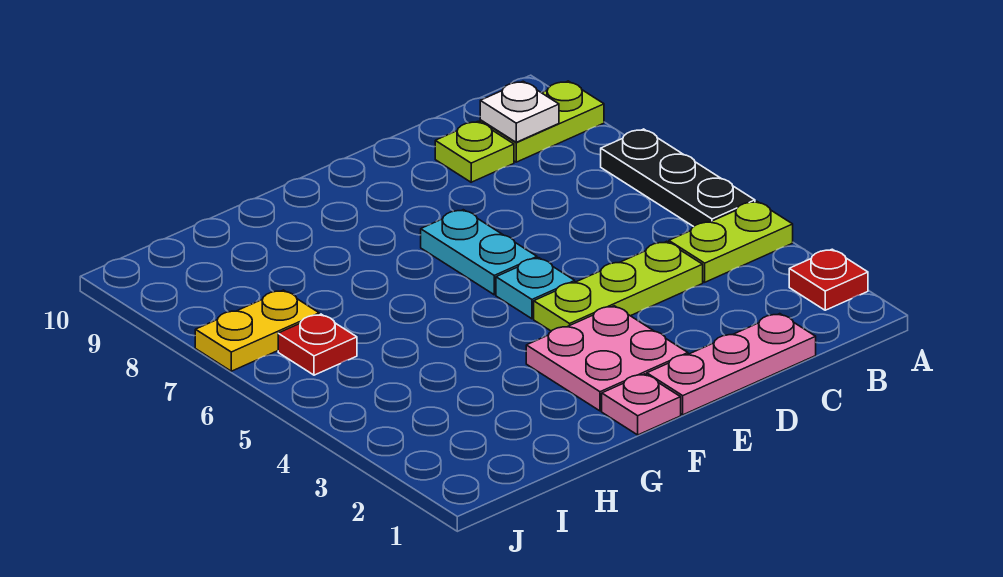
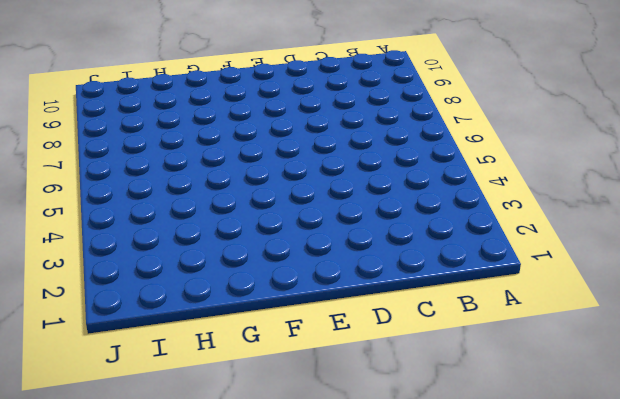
none -> red 1x1 plate [789,249,868,310]
none -> lime 1x2 plate [669,201,793,282]
none -> black 1x3 plate [601,129,755,227]

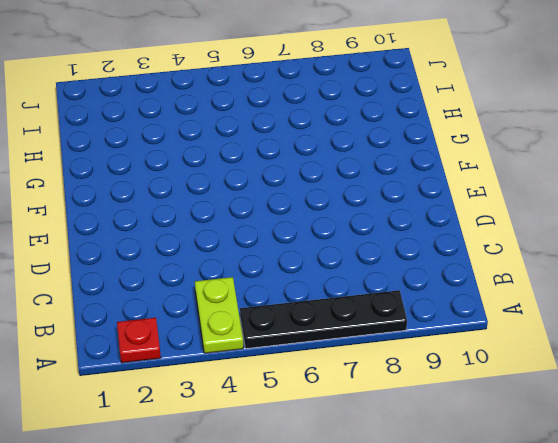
black 1x4 plate [240,290,407,349] -> black 1x3 plate [601,129,755,227]
none -> lime 1x2 plate [480,81,604,162]
none -> pink 1x3 plate [647,314,816,415]
none -> lime 1x3 plate [534,241,703,331]

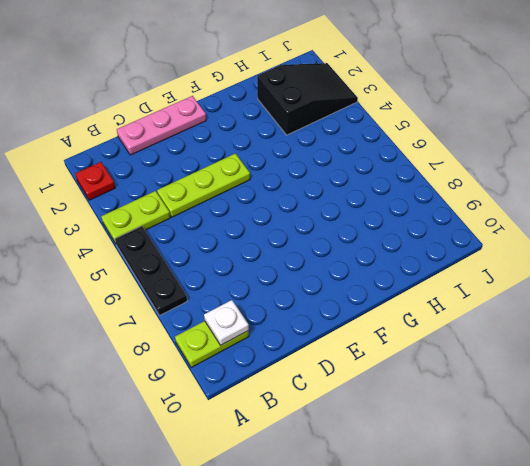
black 2x3 slope [257,63,358,135] -> none
none -> lime 1x1 plate [435,121,514,182]
none -> pink 2x2 plate [526,306,688,411]
none -> cyan 1x1 plate [496,258,575,319]

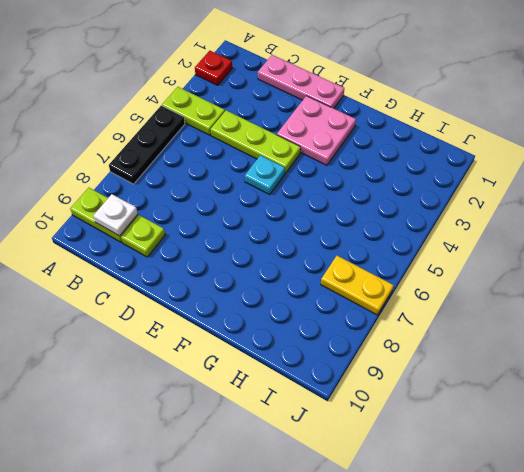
none -> cyan 1x2 plate [421,210,537,295]
none -> pink 1x1 plate [602,374,681,435]
none -> red 1x1 plate [278,314,357,375]

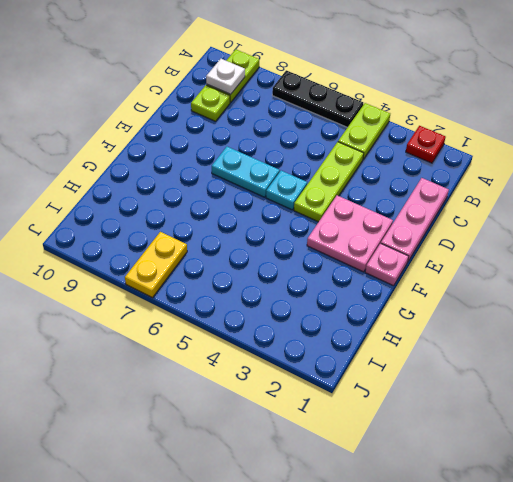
none -> red 1x1 plate [278,314,357,375]

